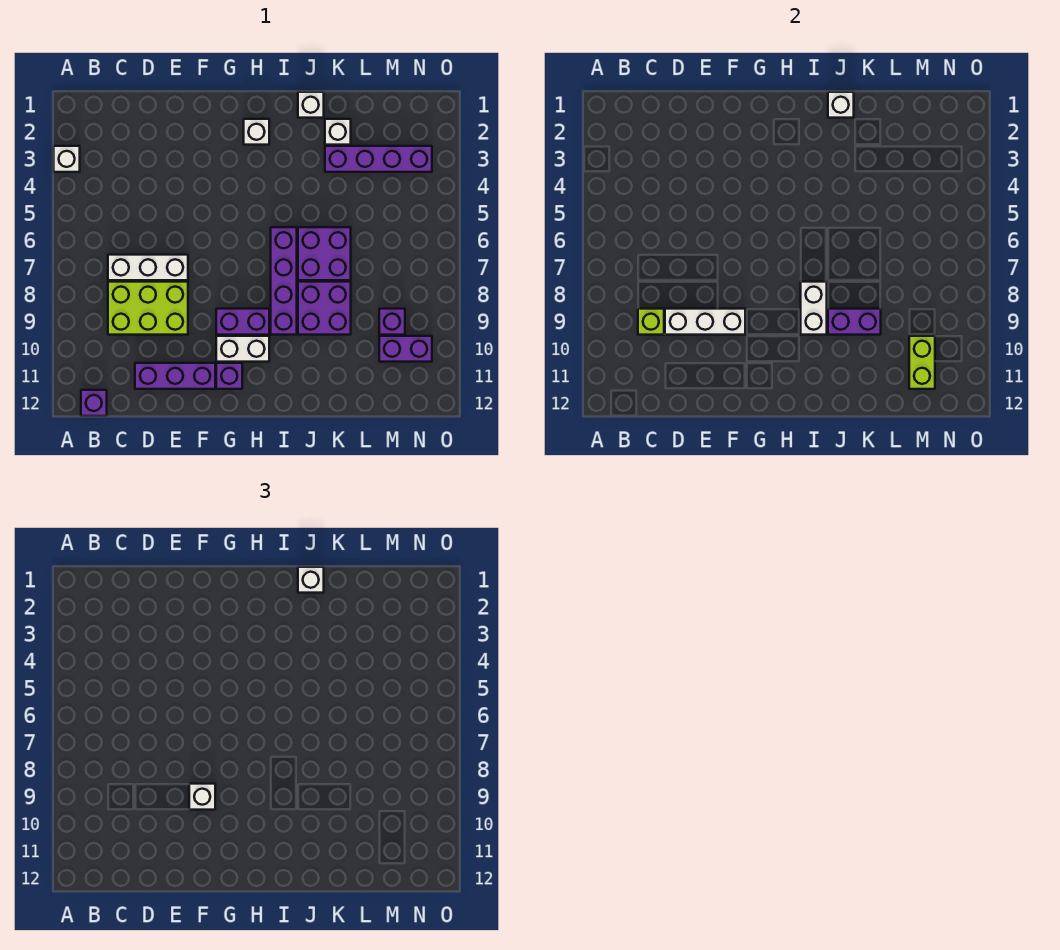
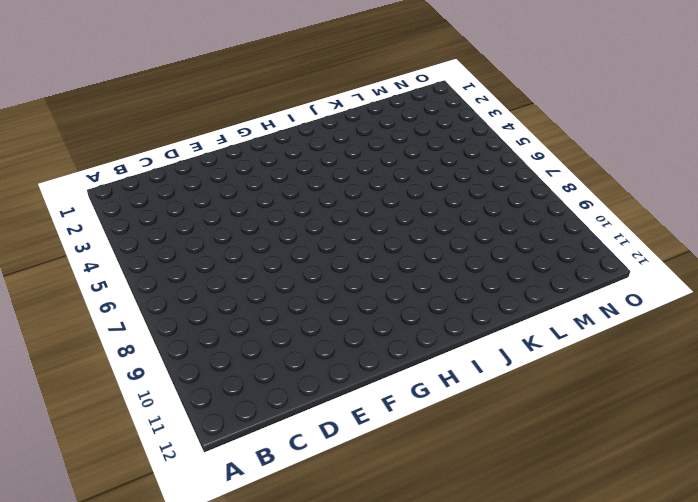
none -> white 1x1 brick [54,146,80,172]
none -> purple 1x1 brick [81,390,107,416]
none -> white 1x3 brick [108,255,188,280]

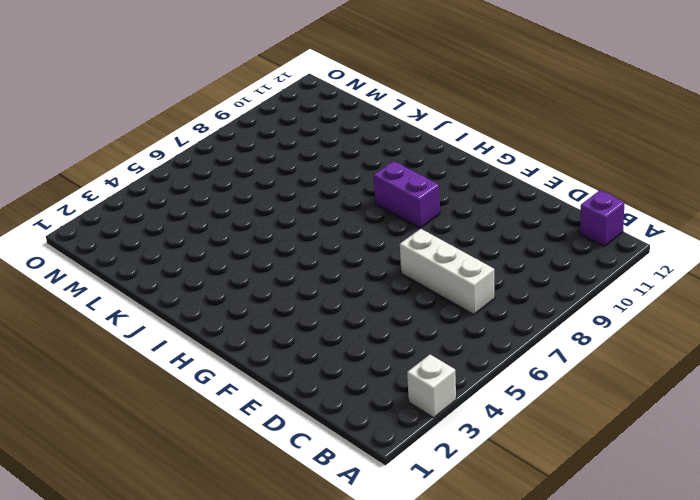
none -> lime 2x3 brick [108,282,188,335]
none -> purple 1x3 brick [135,363,215,389]
none -> white 1x2 brick [216,336,269,362]

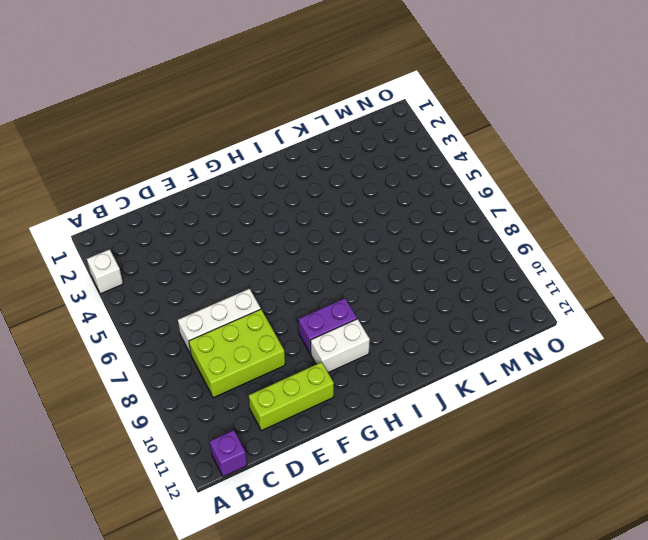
lime 1x3 brick [249,362,334,431] -> purple 1x3 brick [135,363,215,389]
none -> purple 1x1 brick [216,363,242,389]
none -> white 1x1 brick [244,119,269,145]
none -> purple 1x4 brick [271,227,297,335]

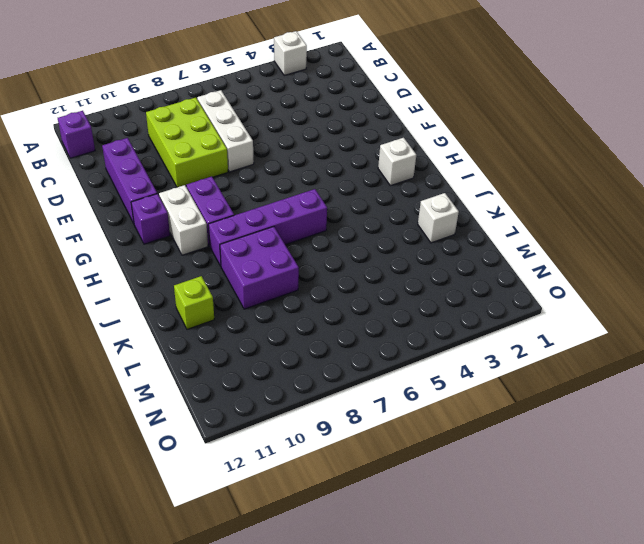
lime 1x1 brick [174,276,214,329] -> lime 1x1 brick moved to [638,309,664,335]
none -> white 1x1 brick [298,92,324,118]
none -> purple 2x2 brick [298,227,351,280]
none -> purple 1x4 brick [325,146,432,172]

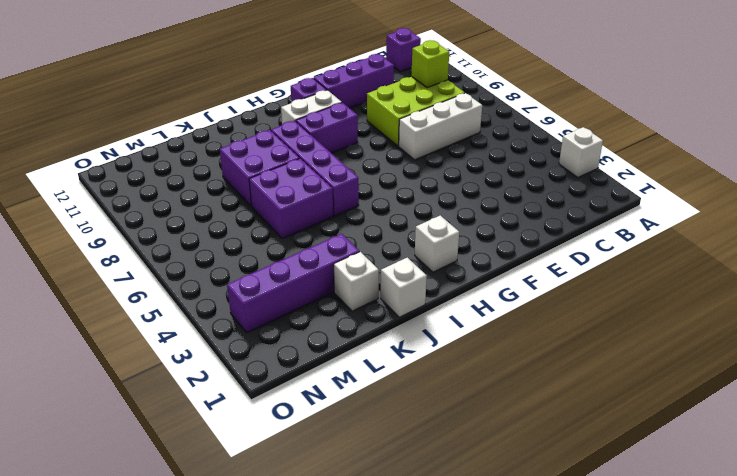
none -> purple 1x1 brick [379,309,405,335]
none -> purple 1x2 brick [379,336,432,362]
none -> white 1x3 brick [665,309,745,335]

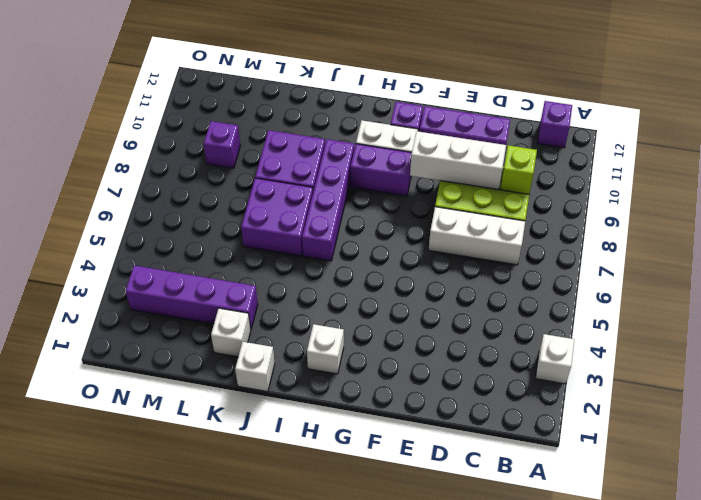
none -> purple 1x2 brick [379,336,432,362]
none -> white 1x2 brick [801,282,827,335]
none -> white 1x1 brick [828,92,854,118]

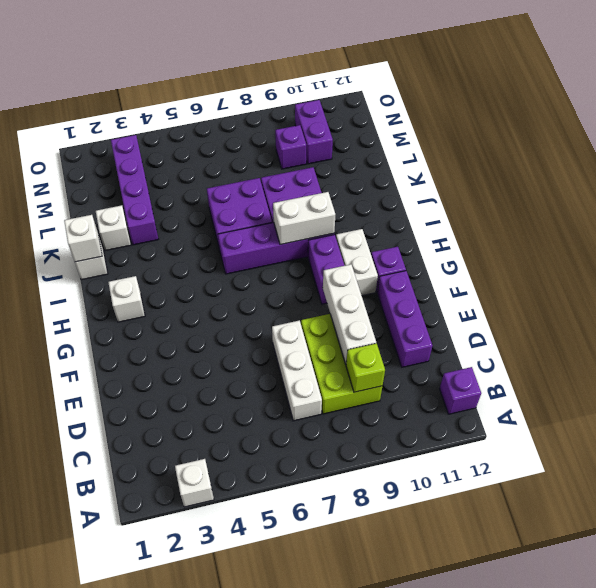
none -> purple 1x2 brick [828,309,881,335]
none -> lime 1x2 brick [909,336,935,389]
none -> white 1x1 brick [189,784,215,810]

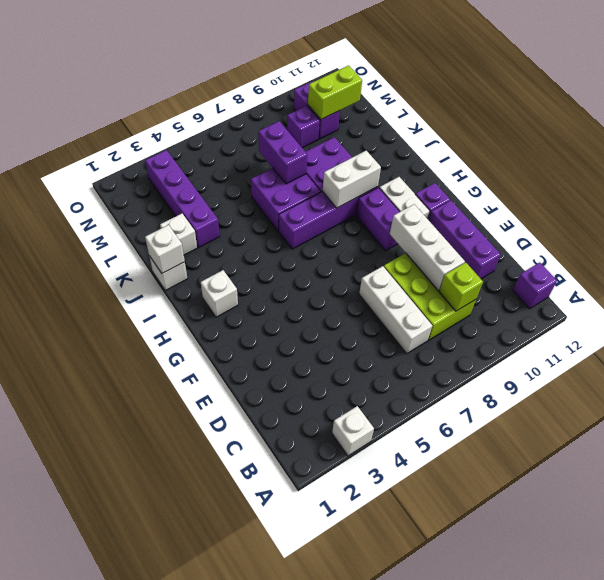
purple 1x2 brick [259,121,307,184] -> purple 1x2 brick moved to [828,309,881,335]
none -> white 1x1 brick [189,784,215,810]
none -> white 1x1 brick [298,567,324,593]

